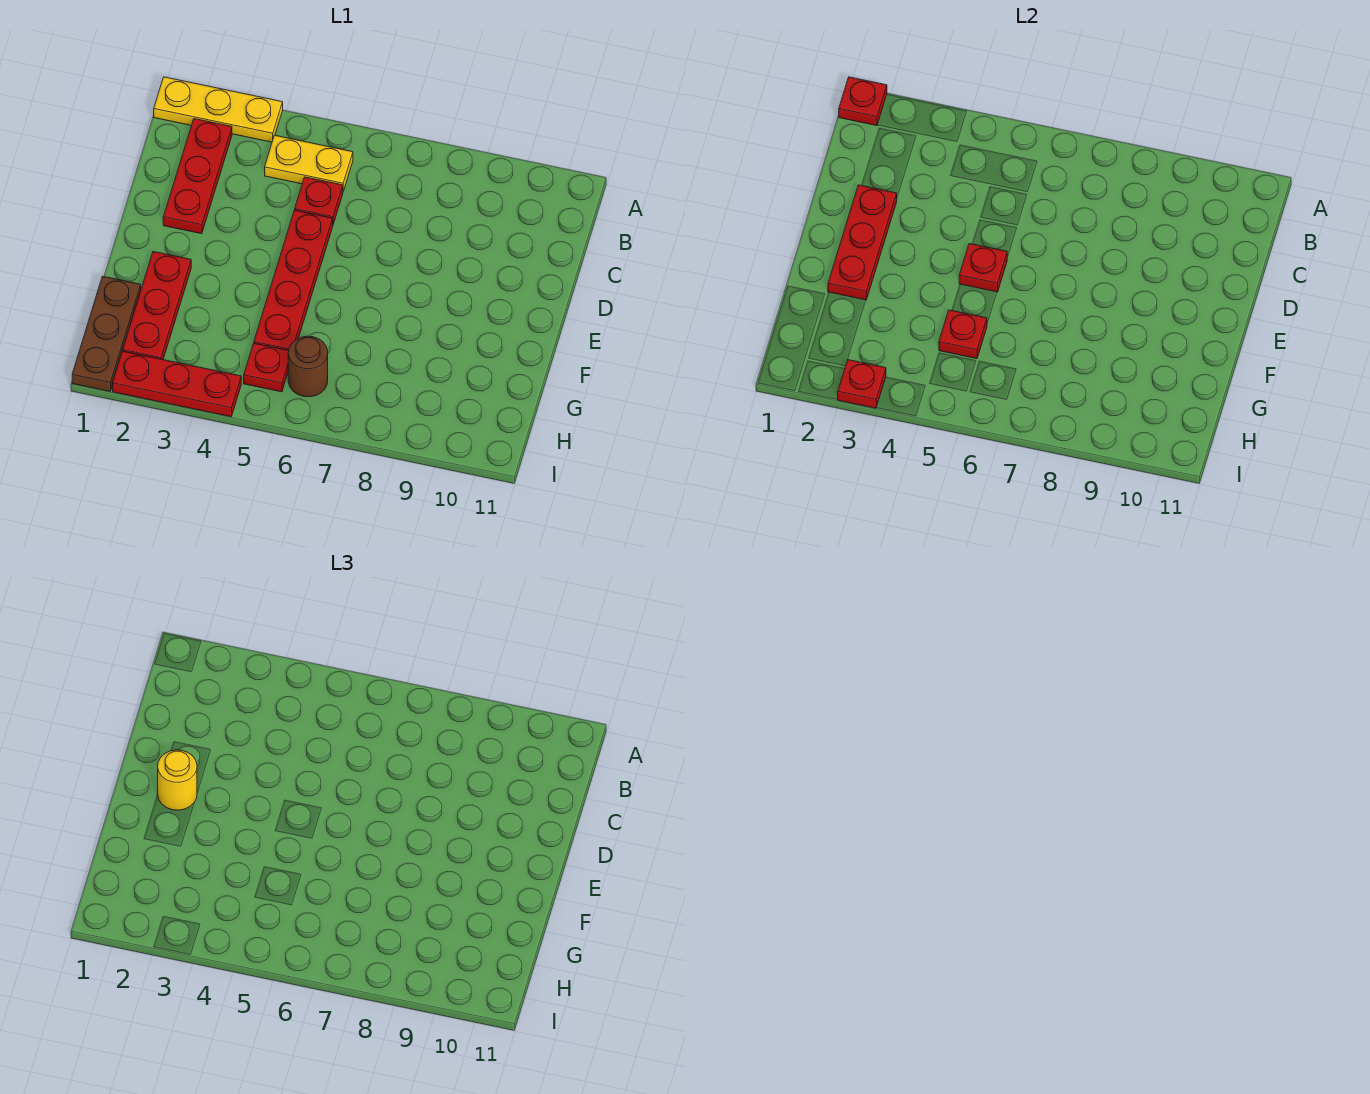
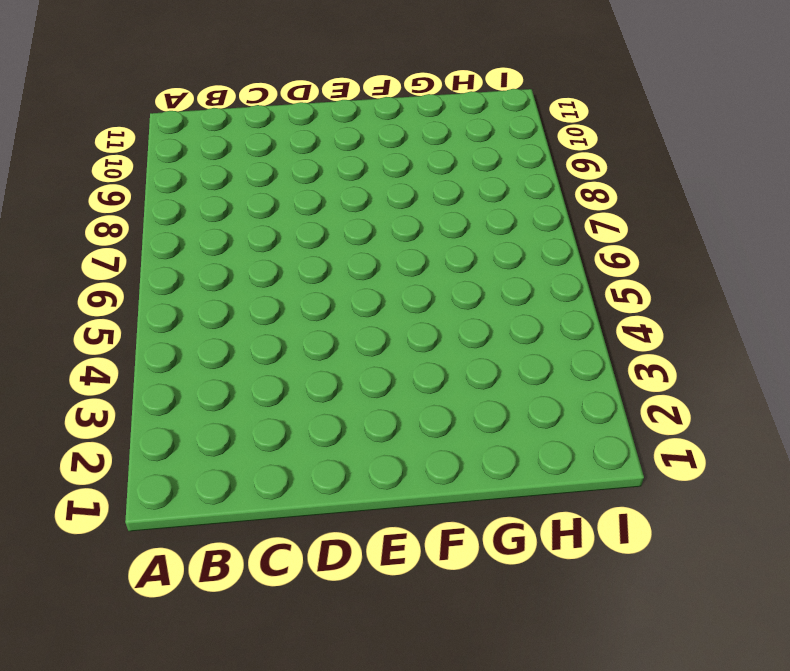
none -> yellow 1x3 plate [154,77,283,142]
none -> red 1x3 plate [163,119,232,234]
none -> yellow 1x2 plate [265,135,353,191]

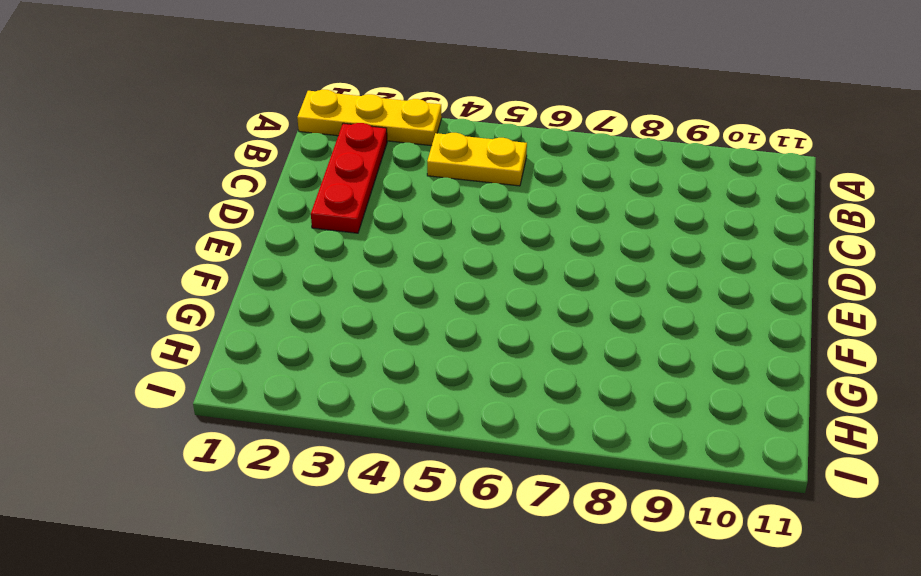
none -> red 1x1 plate [295,177,343,224]
none -> red 1x4 plate [254,210,333,351]
none -> red 1x3 plate [123,252,191,360]

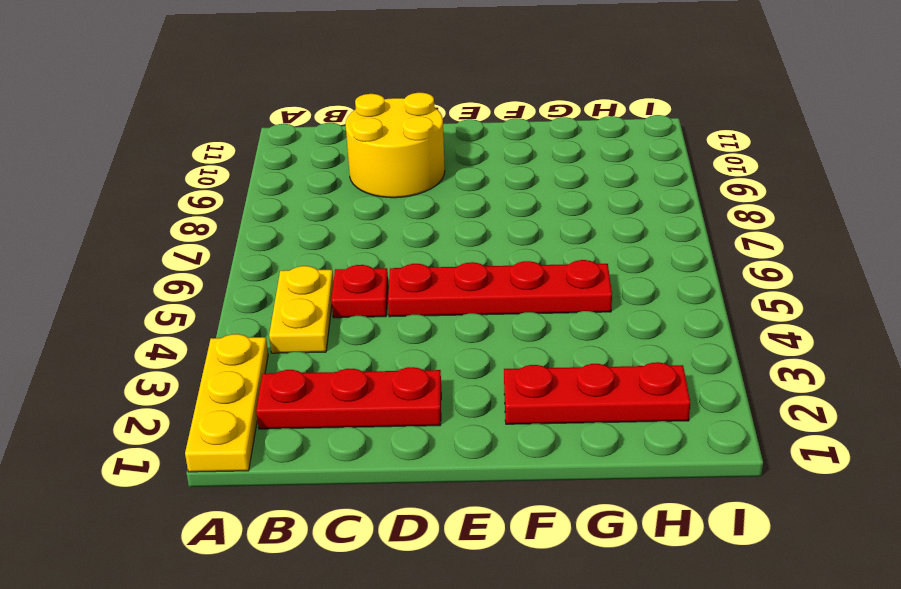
yellow 2x2 round brick [346,93,445,198] -> none
none -> brown 1x3 plate [72,276,141,391]
none -> red 1x1 plate [244,343,289,392]
none -> brown 1x1 round brick [288,336,328,397]

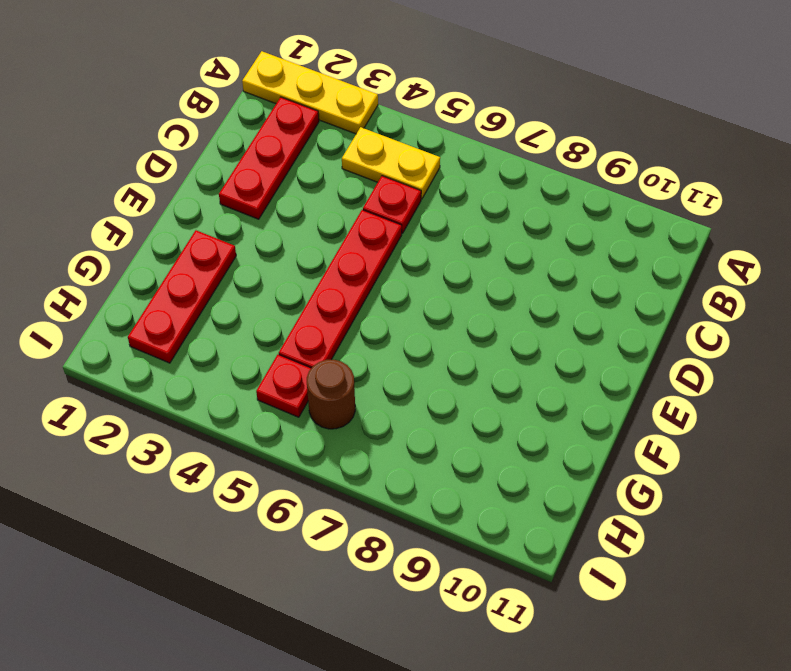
none -> brown 1x3 plate [72,276,141,391]
none -> red 1x3 plate [113,351,241,417]
none -> red 1x1 plate [839,77,887,126]

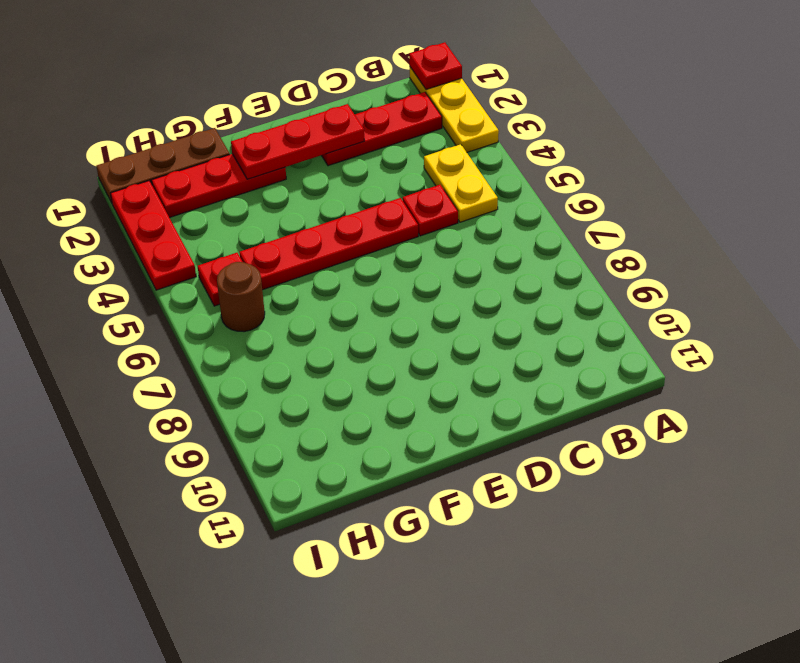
none -> red 1x1 plate [959,244,1007,292]
none -> red 1x1 plate [939,310,987,359]
none -> red 1x1 plate [838,360,886,408]

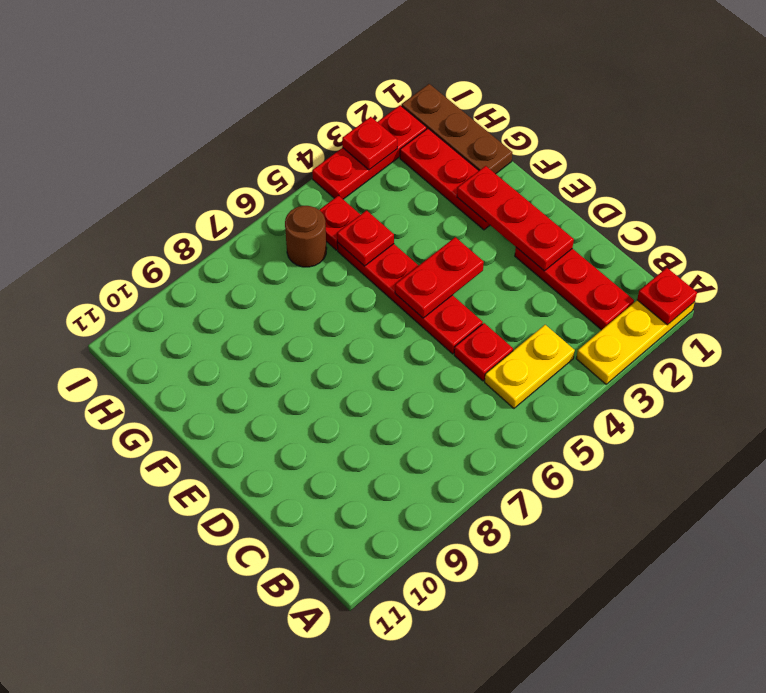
red 1x2 plate [395,237,484,318] -> red 1x1 plate [959,244,1007,292]
none -> yellow 1x1 round brick [158,750,197,810]

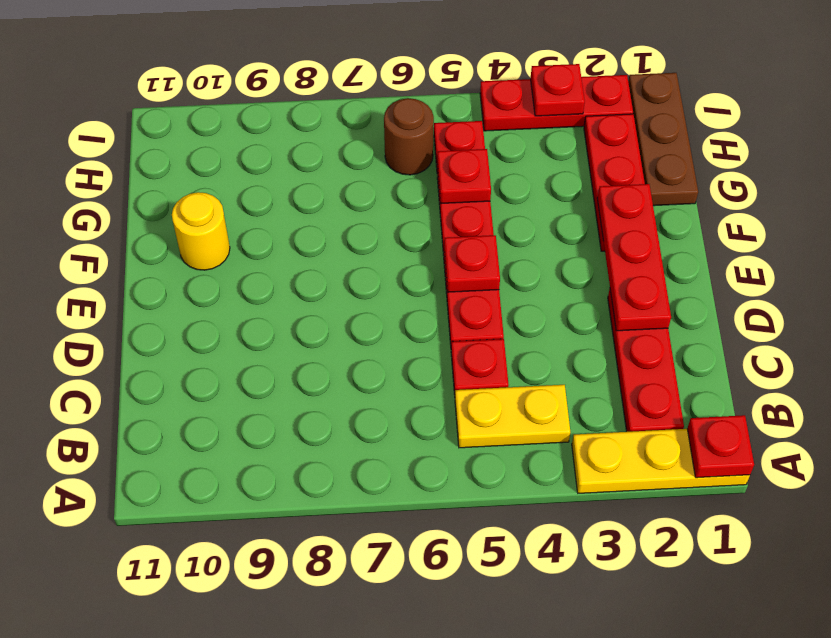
yellow 1x1 round brick [172,192,230,270] -> yellow 1x1 round brick moved to [158,750,197,810]

